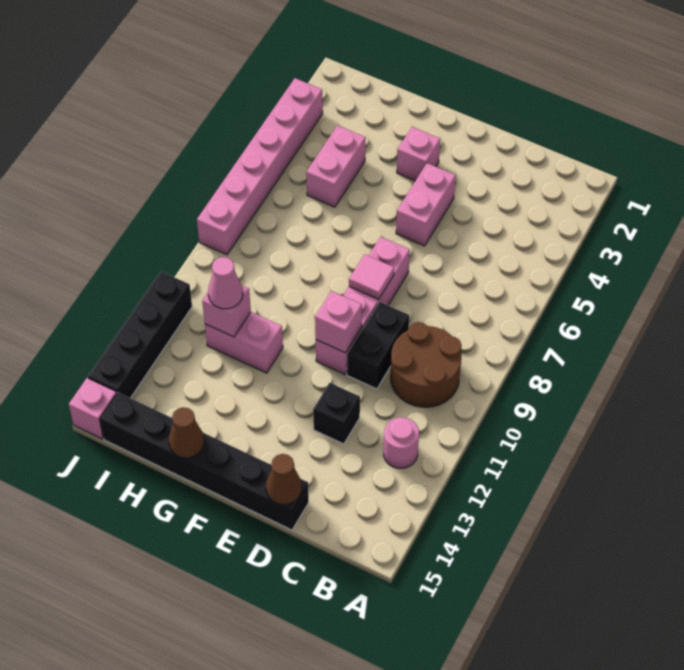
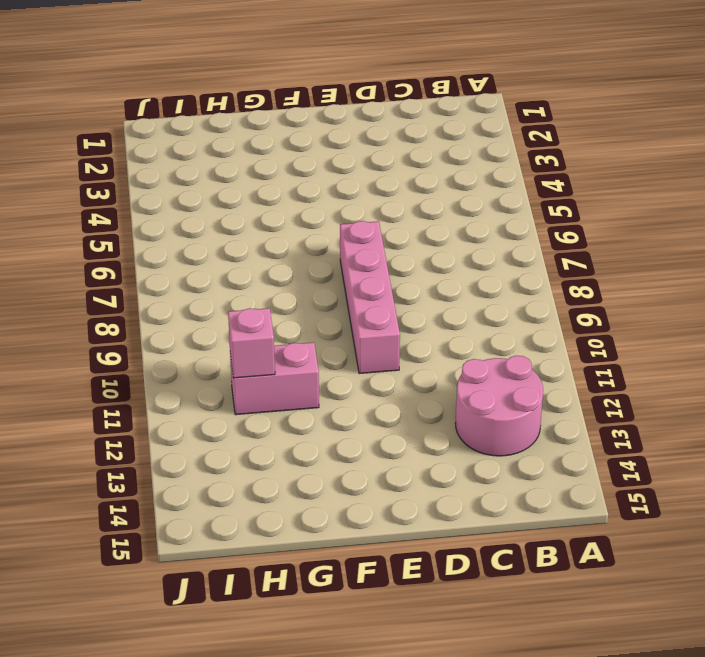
pink 2x2 round brick [456,356,543,456] -> pink 1x1 round brick [384,417,419,468]
none -> brown 2x2 round brick [390,322,462,407]
none -> black 1x2 brick [347,302,409,389]
none -> black 1x1 brick [313,383,360,444]

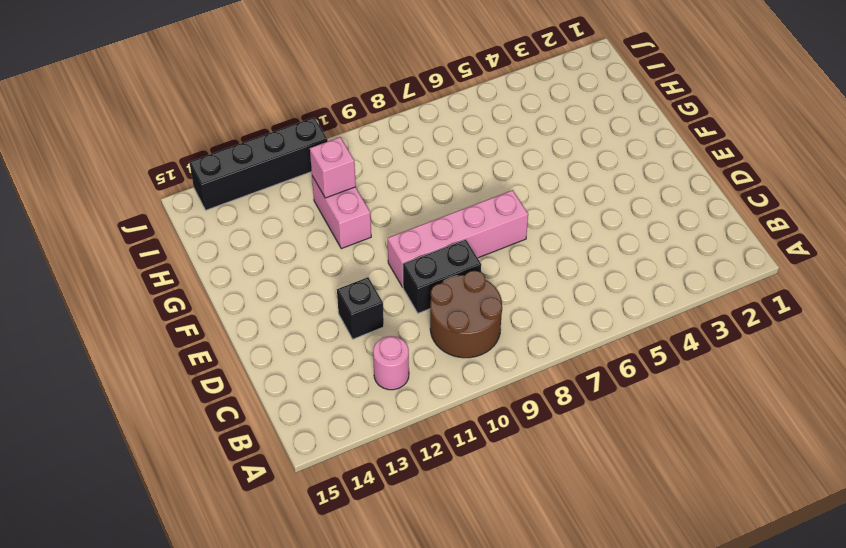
none -> black 1x6 brick [100,393,309,530]
none -> pink 1x2 brick [396,163,456,246]
none -> pink 1x1 brick [397,127,440,181]

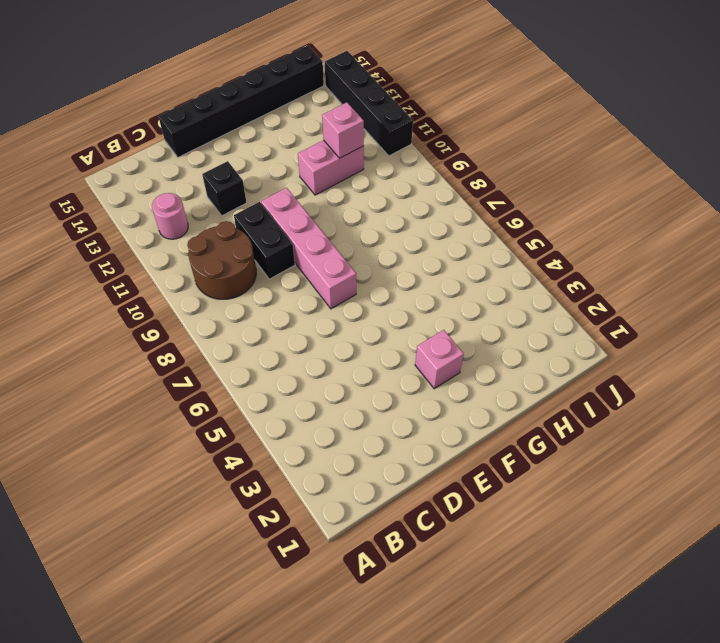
none -> pink 1x2 brick [396,163,456,246]
none -> pink 1x2 brick [306,126,366,207]
none -> pink 1x6 brick [197,78,323,255]

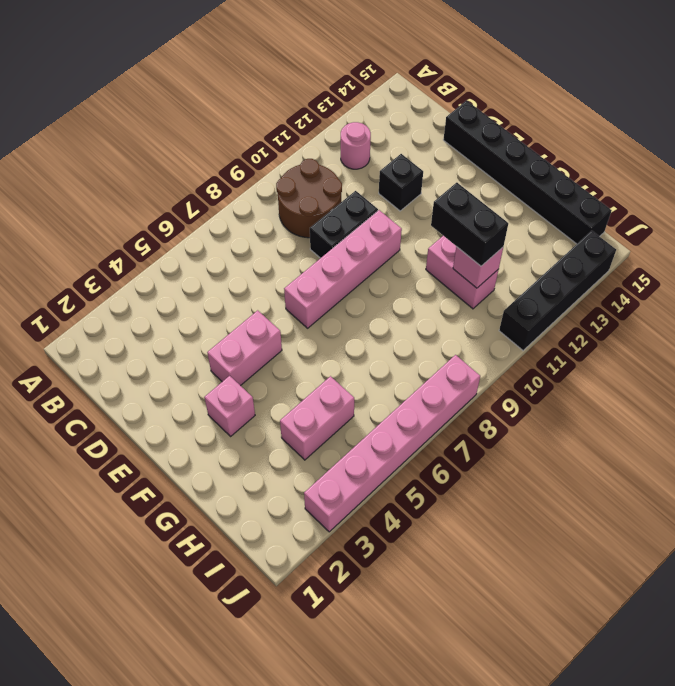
black 1x2 brick [431,183,508,266] -> pink 1x1 cone [208,257,243,309]
none -> pink 1x1 brick [69,378,117,439]
none -> brown 1x1 cone [266,454,302,504]
none -> pink 1x1 tile [349,254,394,299]

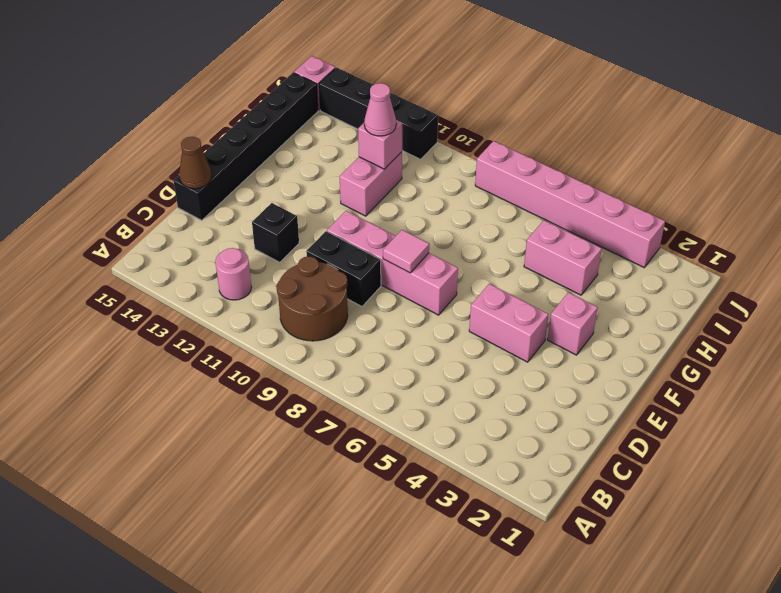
none -> pink 1x1 brick [315,291,362,353]
none -> brown 1x1 cone [169,407,204,458]

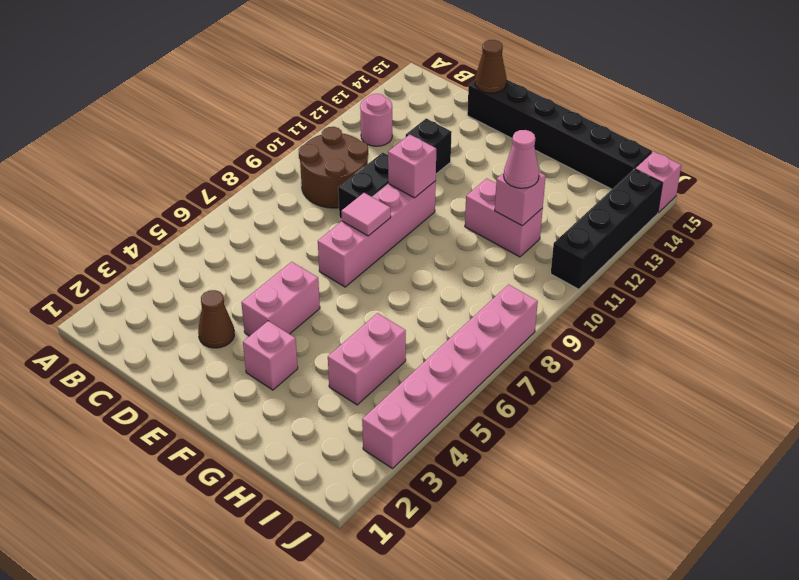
brown 1x1 cone [198,290,234,348] -> brown 1x1 cone moved to [169,407,204,458]

